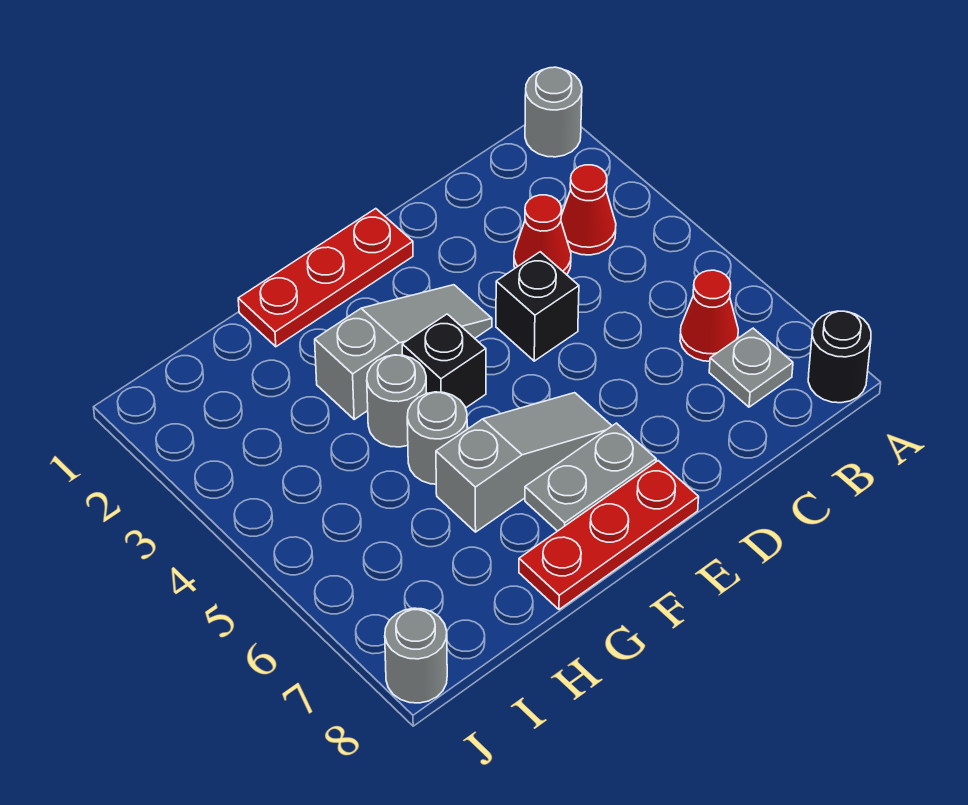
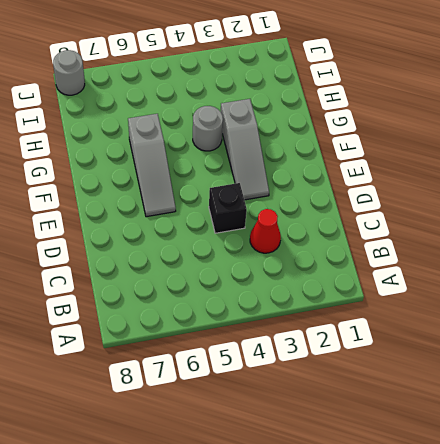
none -> grey 1x1 round brick [525,67,582,157]
none -> black 1x1 round brick [808,311,871,403]
none -> red 1x1 cone [561,165,616,255]

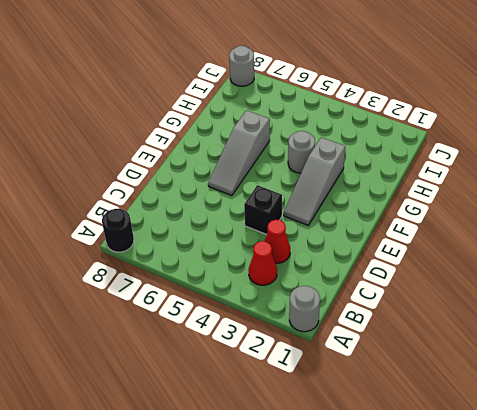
none -> red 1x1 cone [680,270,738,361]
none -> grey 1x1 plate [709,328,793,407]
none -> red 1x3 plate [238,209,413,347]

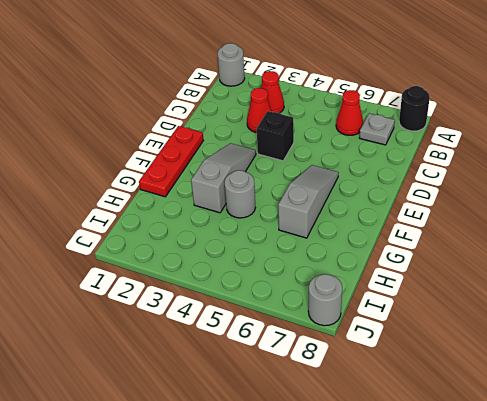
none -> grey 1x2 plate [525,423,656,531]
none -> red 1x3 plate [519,461,699,610]
none -> black 1x1 brick [402,314,486,408]

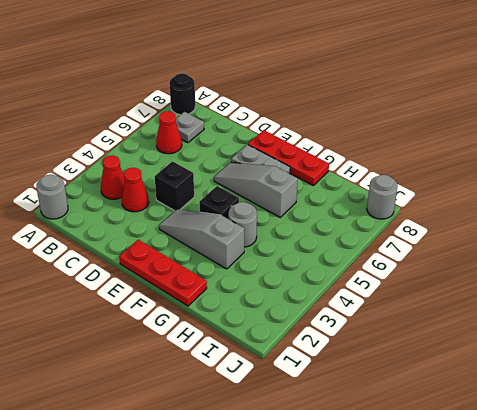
none -> grey 1x1 round brick [407,392,467,484]

